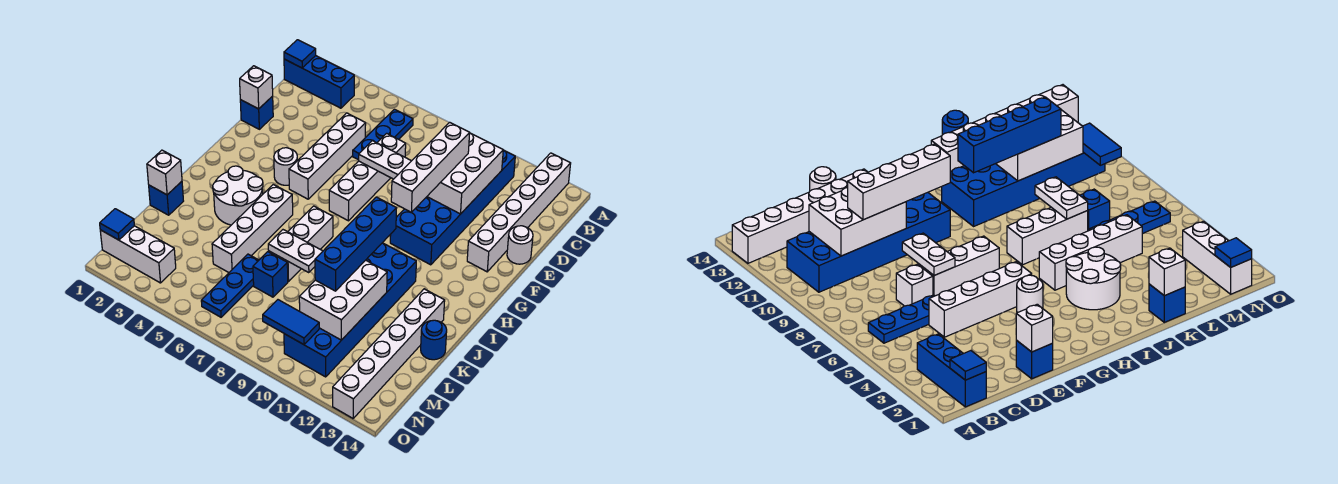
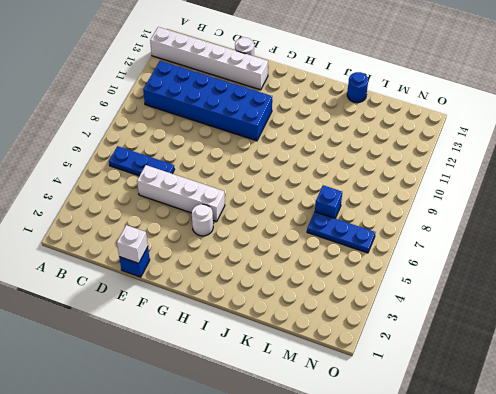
none -> blue 1x3 brick [284,56,354,108]
none -> white 1x1 brick [377,133,406,157]
none -> white 1x3 brick [329,161,390,221]
none -> white 2x2 round brick [213,166,263,225]

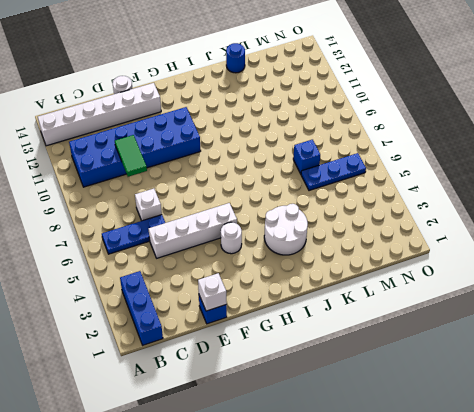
green 1x2 tile [115,135,147,177] -> white 2x3 brick [427,133,503,214]
none -> white 1x3 brick [329,161,390,221]
none -> white 1x4 brick [212,184,293,273]
none -> white 1x3 brick [269,206,333,282]
none -> blue 2x6 brick [284,243,416,377]

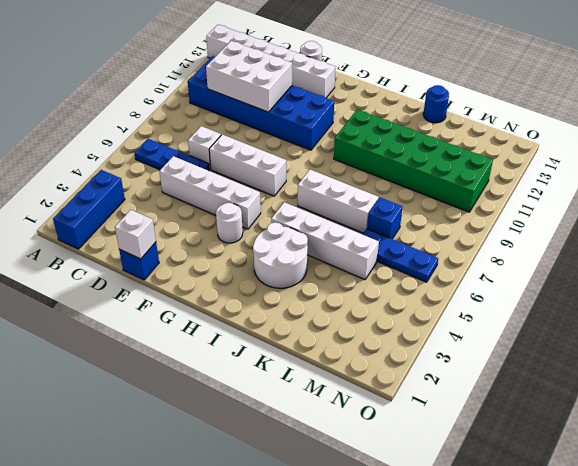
green 2x6 brick [334,110,493,212] -> blue 2x6 brick [284,243,416,377]
none -> white 1x6 brick [333,289,445,418]
none -> blue 1x1 brick [149,182,183,215]
none -> white 1x3 brick [100,226,176,283]
none -> blue 1x1 tile [284,40,316,68]

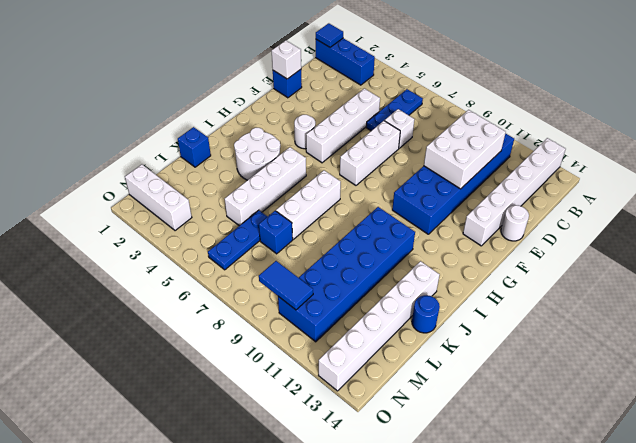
none -> white 1x2 plate [359,141,411,179]
none -> white 1x1 brick [147,150,182,195]
none -> white 1x2 plate [268,230,323,273]
none -> white 2x3 brick [299,260,387,340]

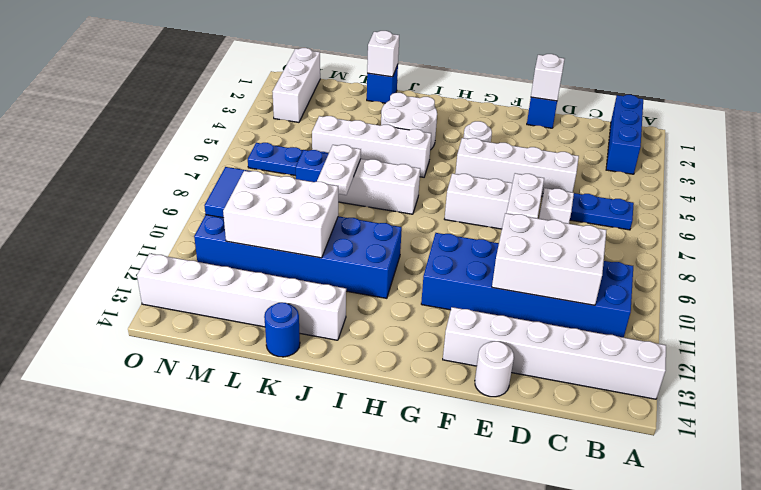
none -> blue 1x1 tile [284,40,316,68]
none -> blue 1x1 tile [100,209,134,240]
none -> white 1x4 brick [391,122,470,212]
none -> blue 1x4 brick [315,197,397,291]

